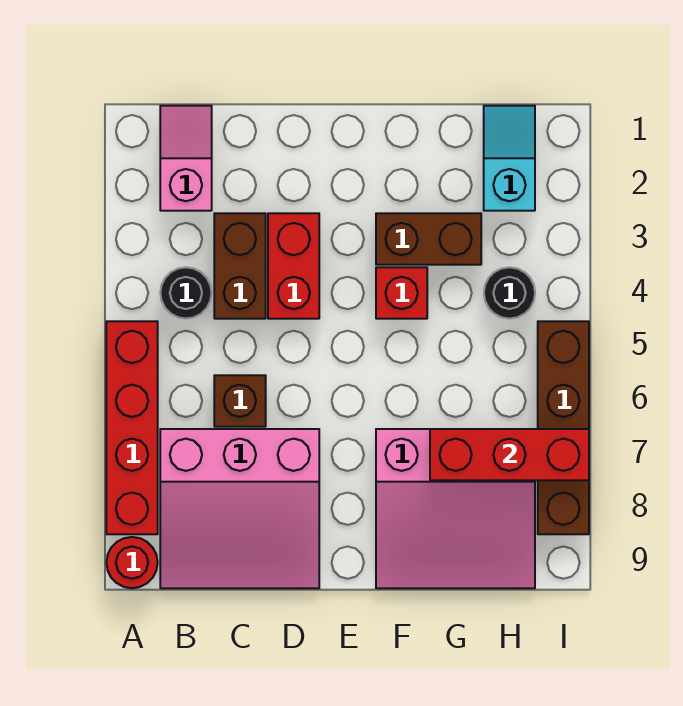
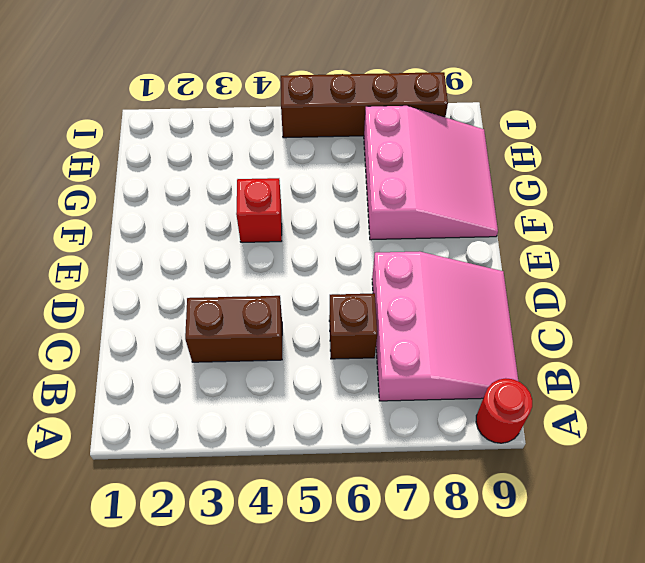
none -> red 1x4 brick [106,321,158,534]
none -> pink 1x2 slope [160,106,212,211]
none -> black 1x1 round brick [160,267,212,319]

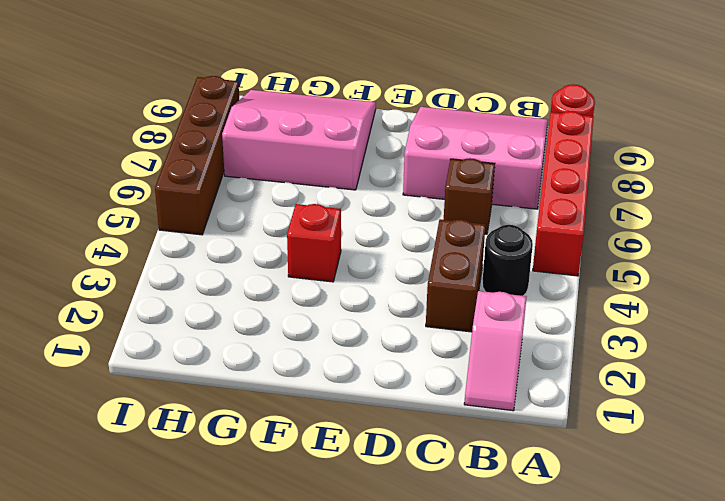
none -> red 1x2 brick [268,213,319,319]
none -> brown 1x2 brick [376,213,481,265]
none -> cyan 1x2 slope [484,106,535,211]

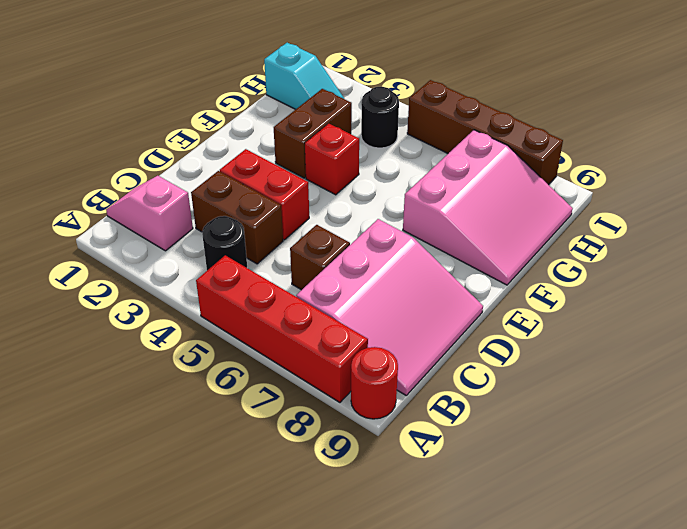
cyan 1x2 slope [264,43,344,109] -> cyan 1x2 slope turned to [484,106,535,211]
none -> red 1x3 brick [430,429,589,480]

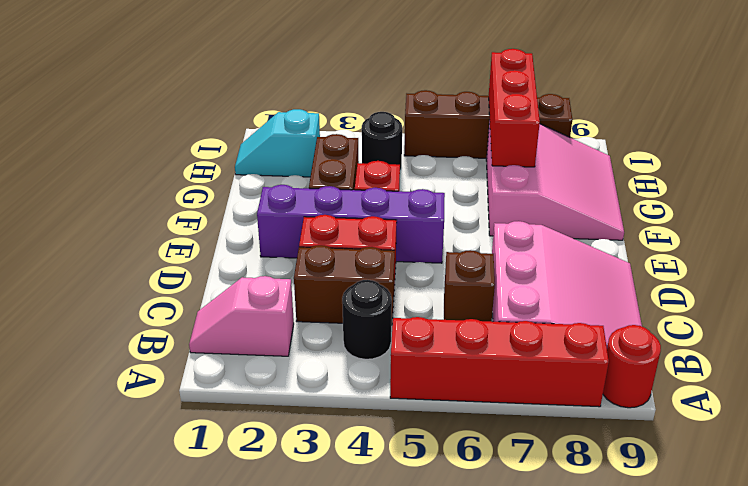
purple 1x4 brick [257,184,445,263] -> none

